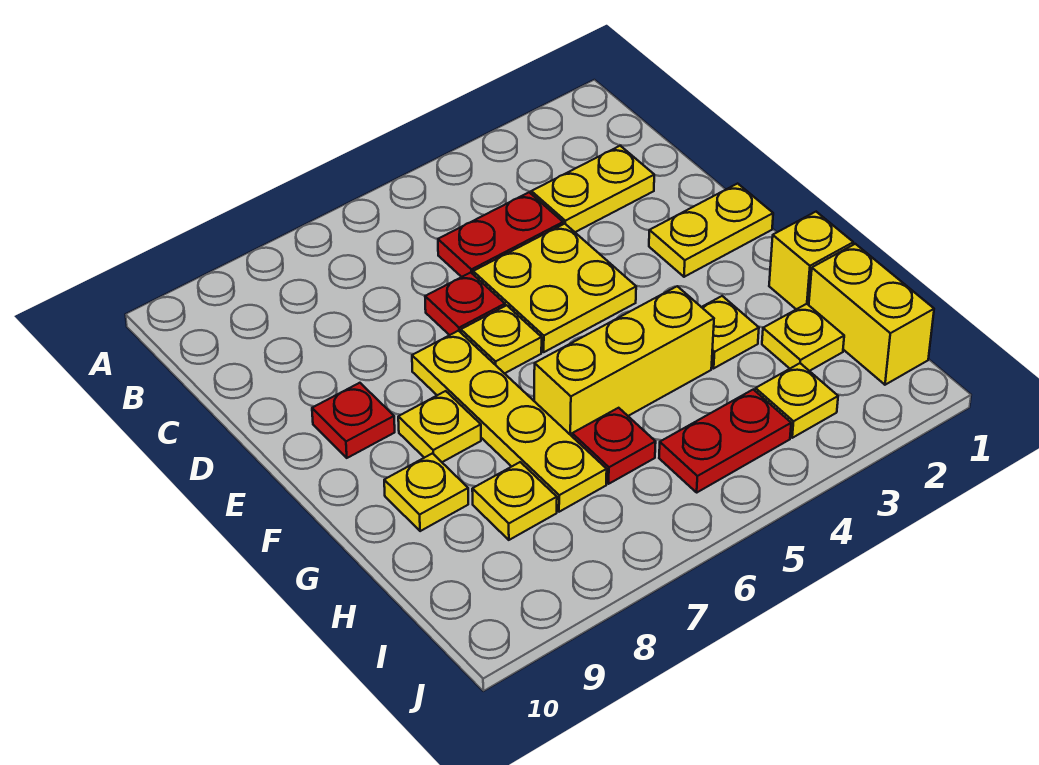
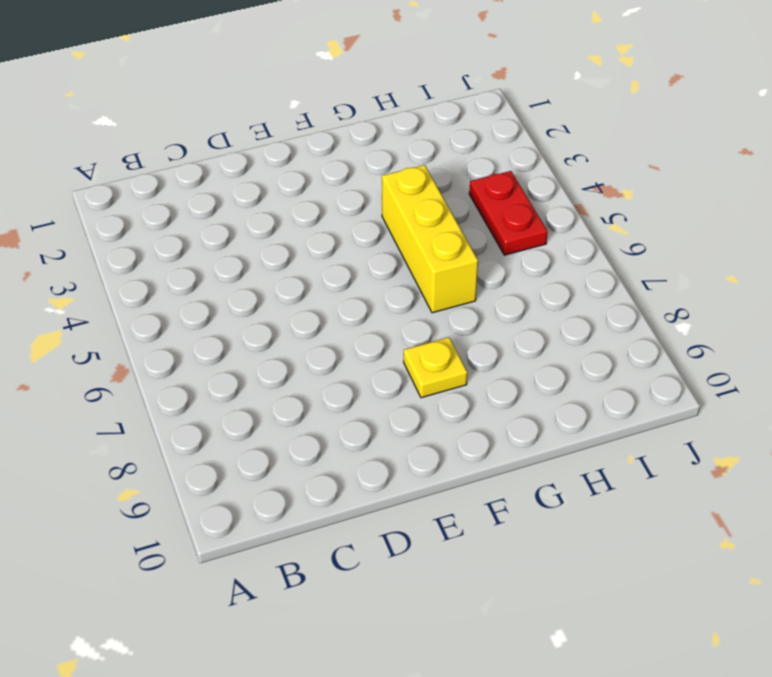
none -> yellow 1x2 plate [531,146,654,232]
none -> red 1x2 plate [438,192,563,277]
none -> yellow 2x2 plate [473,224,636,352]

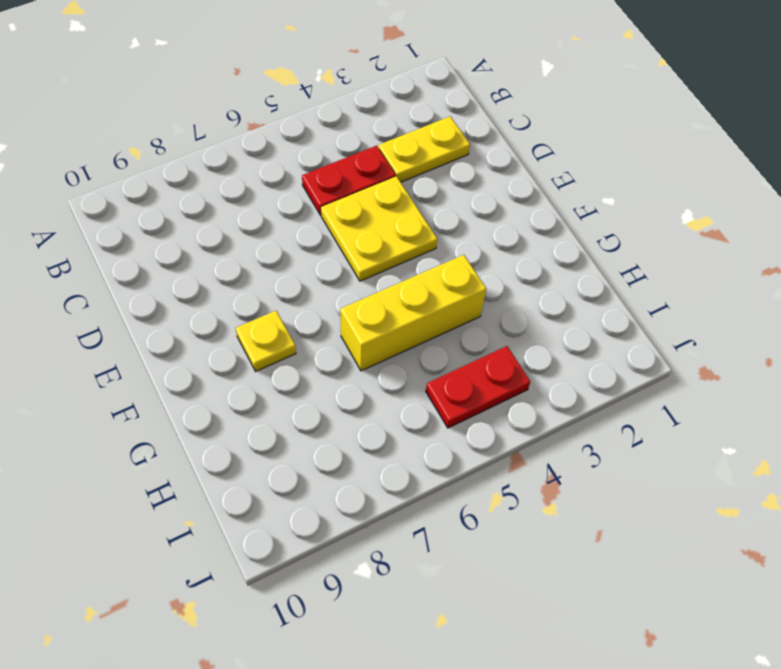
none -> red 1x1 plate [425,272,505,335]
none -> yellow 1x2 plate [649,184,773,277]
none -> yellow 1x1 plate [461,305,542,374]

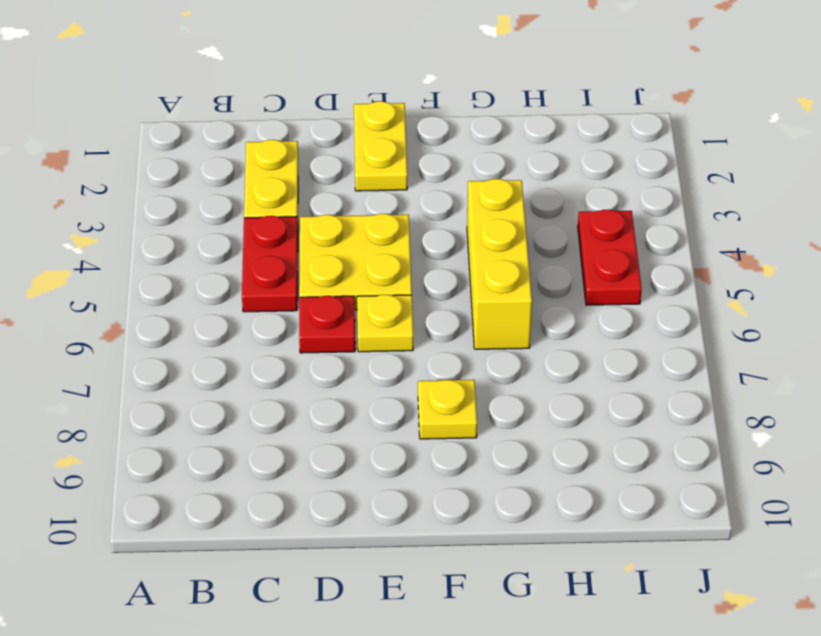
none -> yellow 1x4 plate [412,331,607,512]
none -> red 1x1 plate [312,383,395,458]
none -> yellow 1x1 brick [769,212,853,309]

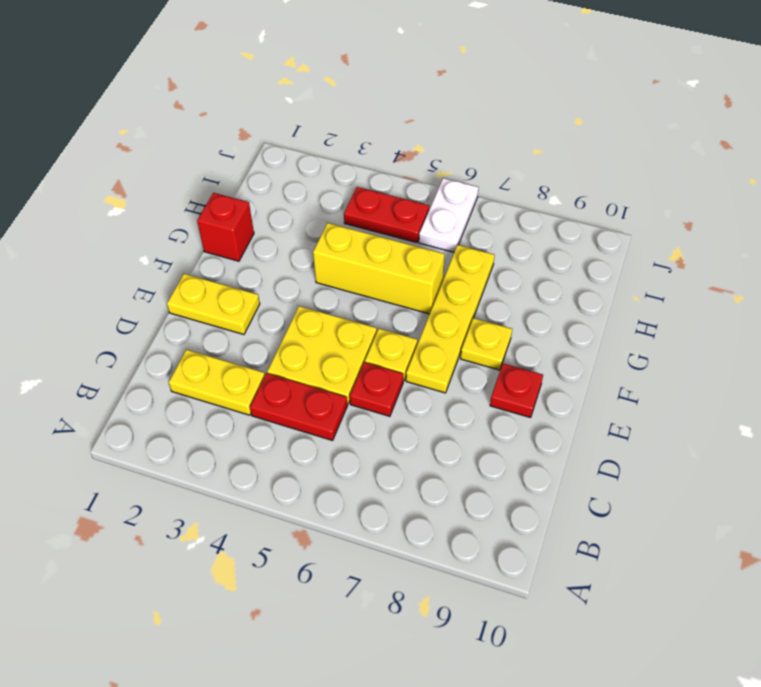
red 1x1 brick [197,193,254,261] -> yellow 1x1 brick [769,212,853,309]
white 1x2 plate [419,178,478,252] -> none
none -> yellow 1x1 plate [702,296,759,368]
none -> yellow 1x1 plate [384,453,468,531]
none -> yellow 1x2 brick [809,244,934,385]

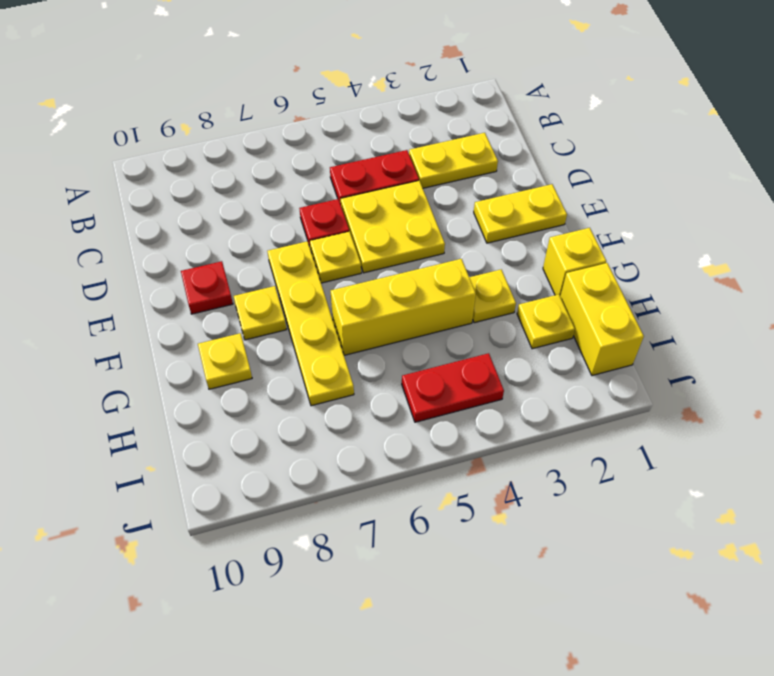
none -> red 1x1 plate [572,408,656,484]
none -> yellow 1x1 plate [472,462,557,540]
none -> yellow 1x1 plate [755,363,838,438]

